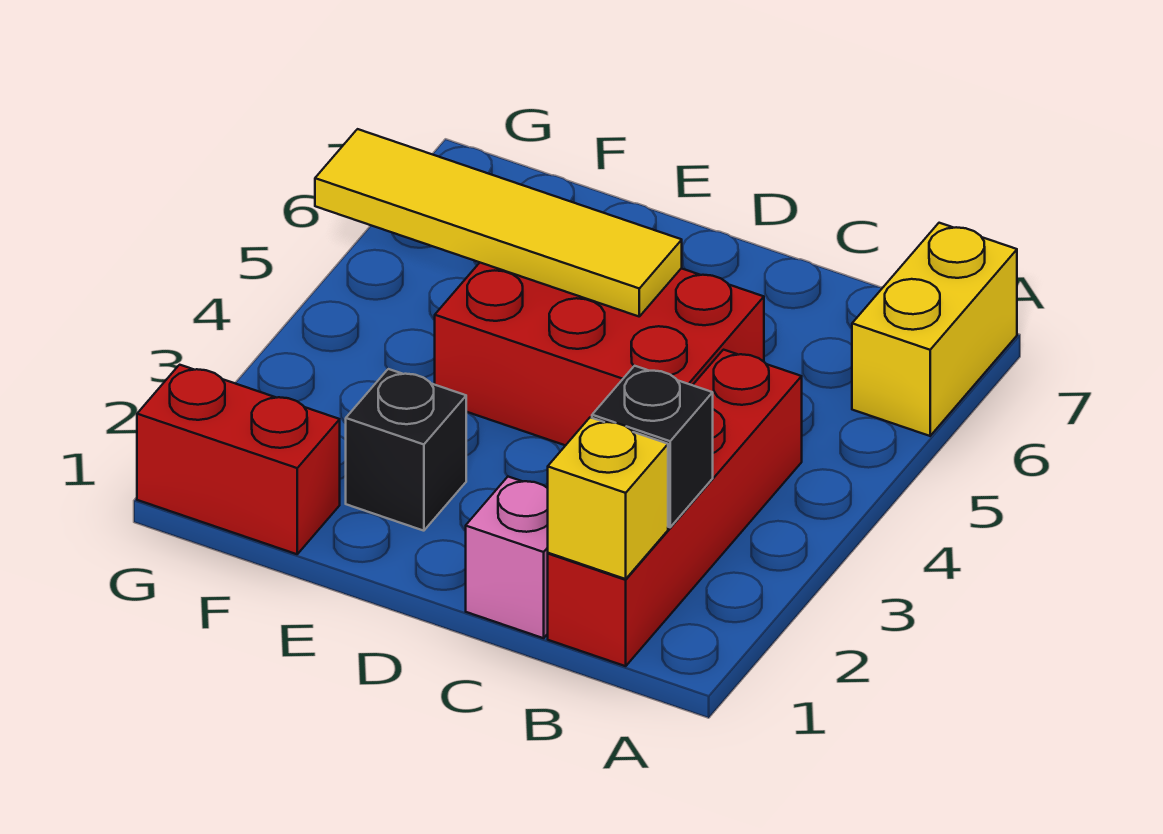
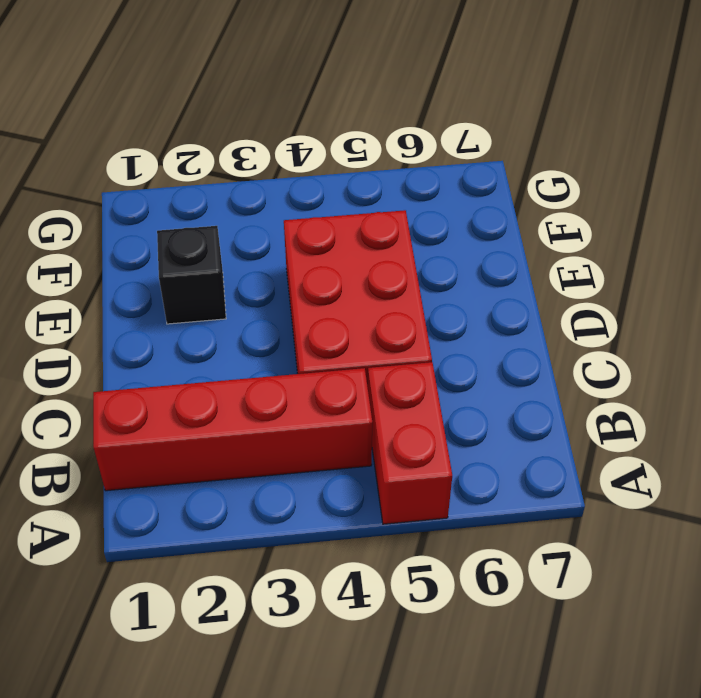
red 1x2 brick [368,362,452,524] -> red 1x2 brick moved to [137,365,340,554]
none -> yellow 1x2 brick [852,223,1017,436]
none -> pink 1x1 brick [466,477,548,638]

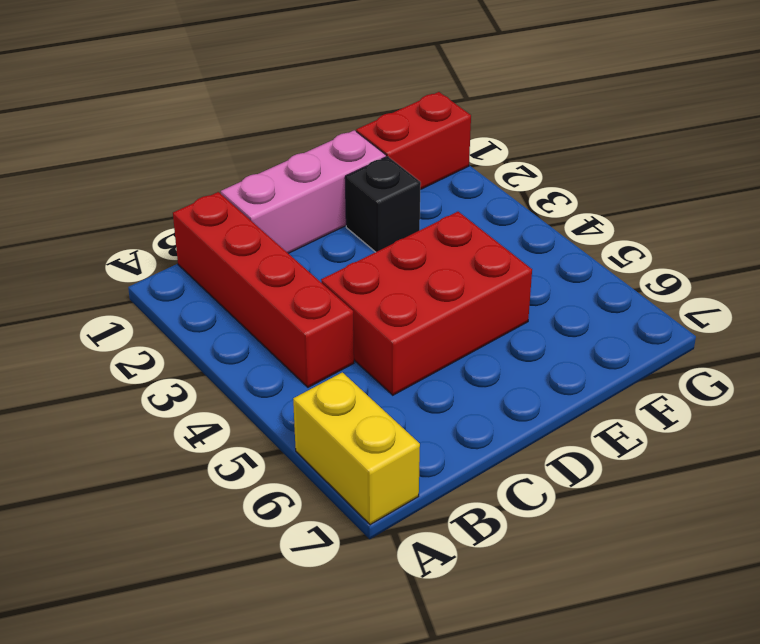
pink 1x3 brick [221,130,386,253] -> pink 1x1 brick [466,477,548,638]
none -> yellow 1x1 brick [548,417,668,579]
none -> black 1x1 brick [592,366,713,527]

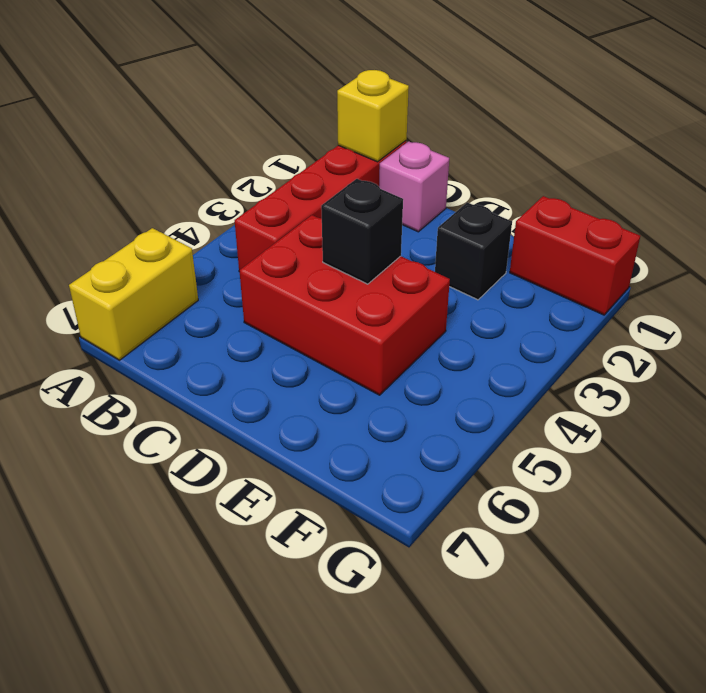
black 1x1 brick [321,179,403,284] -> black 1x1 brick moved to [592,366,713,527]
none -> yellow 1x4 tile [315,129,682,316]

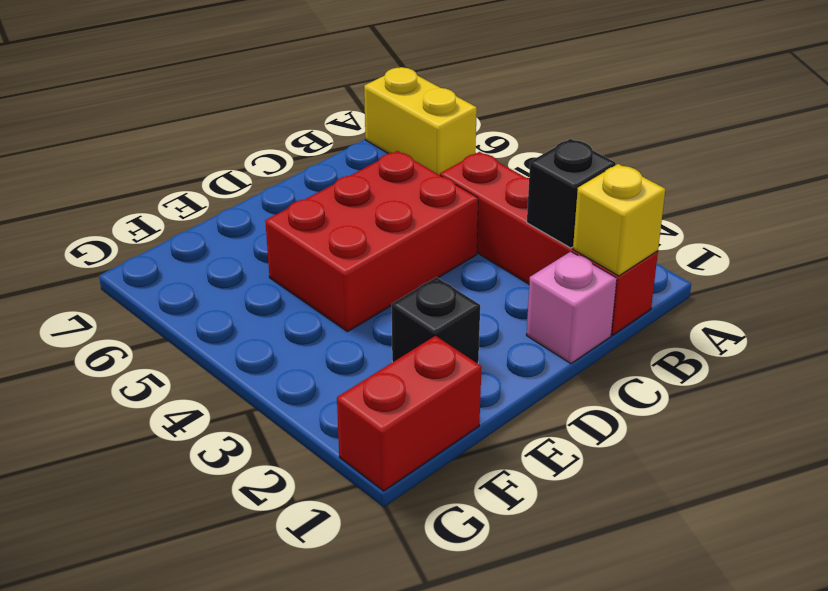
none -> yellow 1x4 tile [315,129,682,316]

